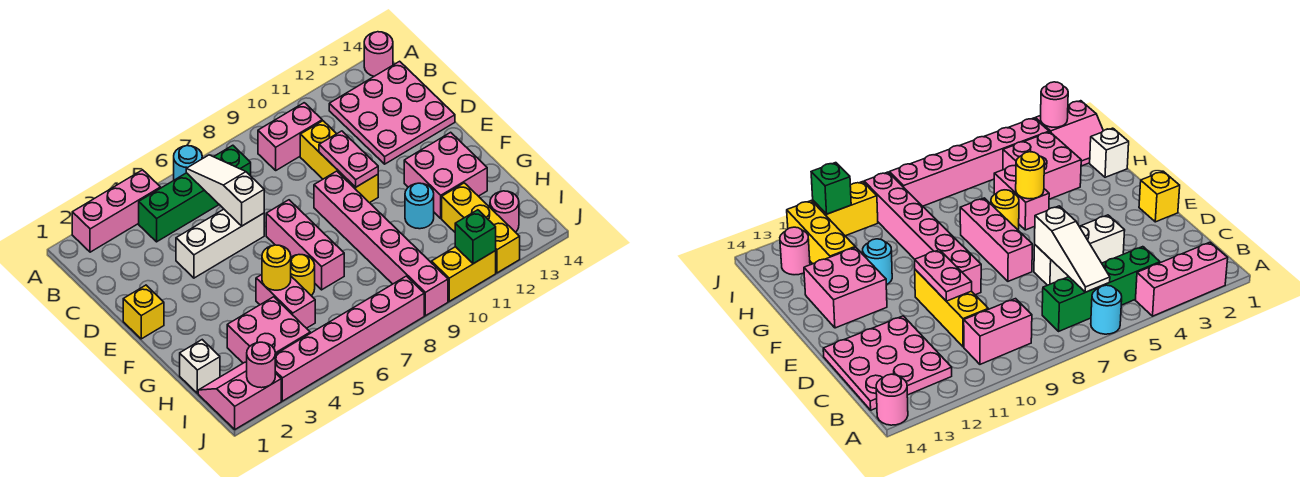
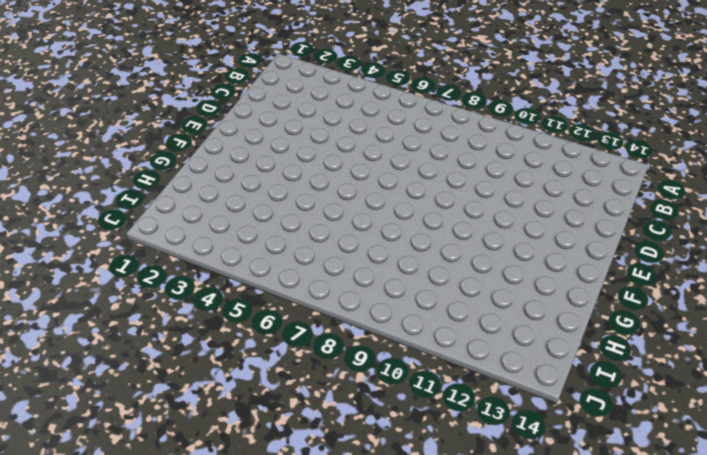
none -> pink 1x3 brick [72,170,161,252]
none -> cyan 1x1 round brick [174,146,202,180]
none -> pink 1x1 round brick [364,32,393,76]

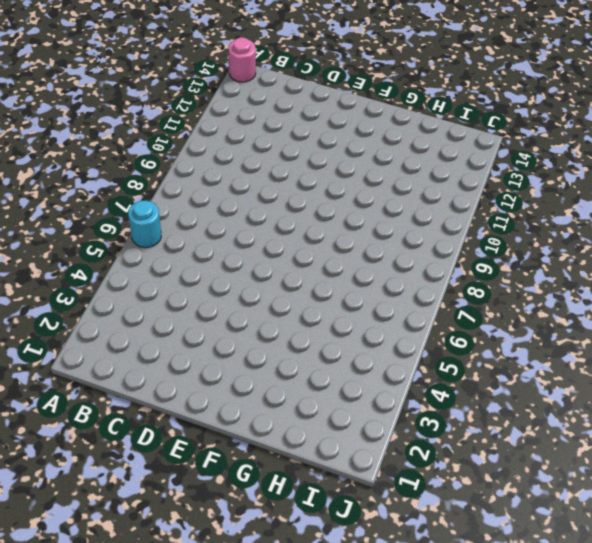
none -> pink 1x3 brick [72,170,161,252]
none -> green 1x4 brick [139,145,251,242]
none -> pink 1x2 brick [258,103,322,170]

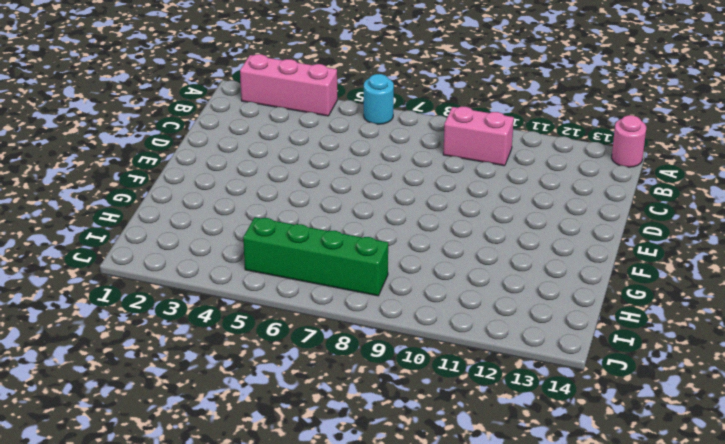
green 1x4 brick [243,217,388,296] -> green 1x4 brick moved to [139,145,251,242]
none -> pink 3x3 plate [329,61,455,164]
none -> yellow 1x3 brick [300,121,378,203]
none -> white 1x3 brick [176,209,264,278]

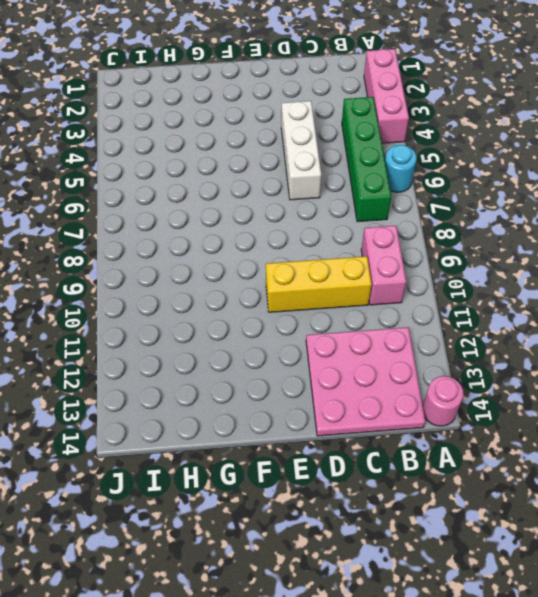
none -> yellow 1x1 brick [123,285,164,339]
none -> pink 1x3 brick [266,200,344,290]
none -> pink 1x6 brick [314,171,448,316]

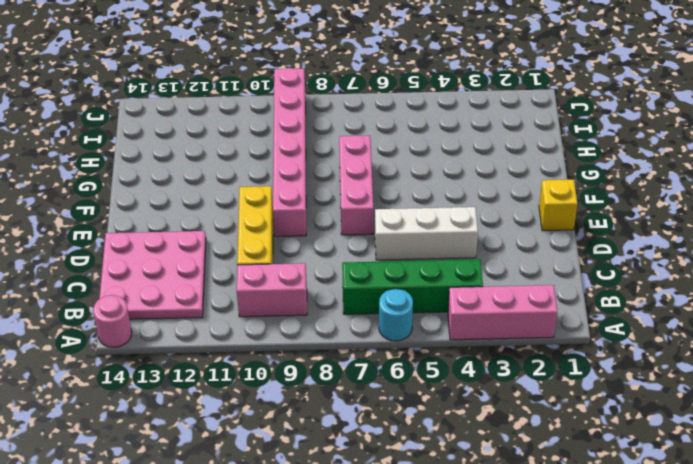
none -> pink 2x2 brick [404,132,487,218]
none -> pink 1x2 brick [256,275,315,328]
none -> yellow 1x1 round brick [291,255,315,296]

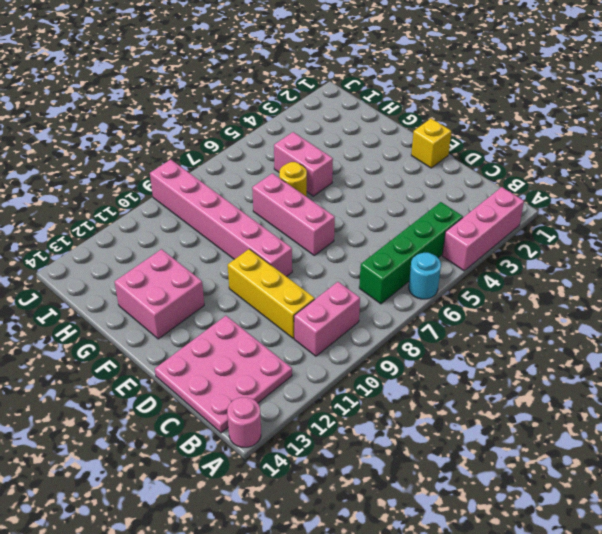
none -> white 1x3 brick [176,209,264,278]
none -> cyan 1x1 round brick [405,183,434,229]
none -> white 1x1 brick [180,340,220,393]

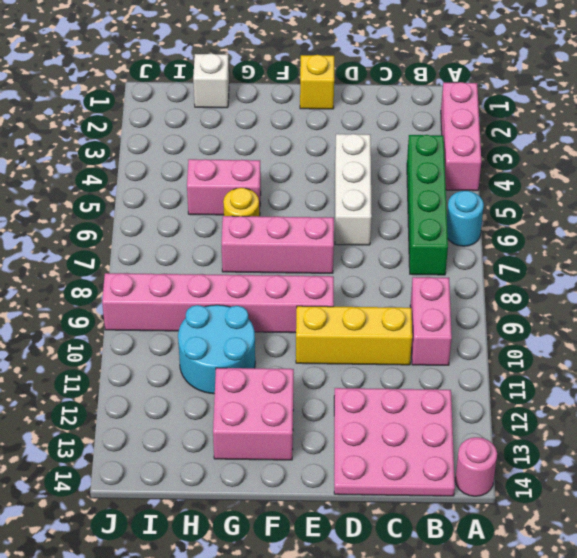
cyan 2x2 round brick [178,305,255,394] -> cyan 1x1 round brick [405,183,434,229]
none -> pink 2x2 brick [227,297,310,363]
none -> yellow 1x3 brick [442,183,520,273]
none -> pink 2x2 slope [198,362,281,429]

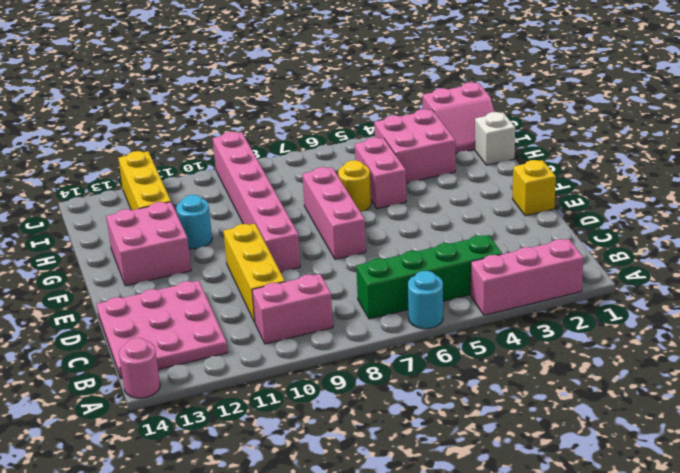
none -> white 1x3 brick [176,209,264,278]
none -> pink 1x1 round brick [490,191,519,232]
none -> pink 1x6 brick [275,276,424,401]

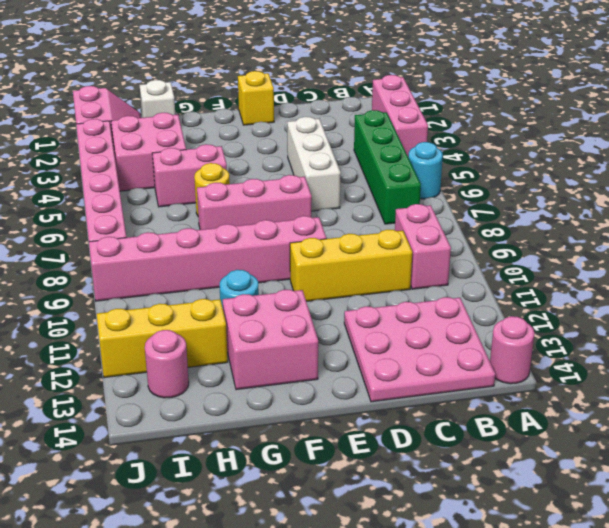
none -> yellow 1x2 brick [431,247,496,301]
none -> white 1x3 slope [186,155,264,226]
none -> pink 1x2 plate [319,131,378,187]

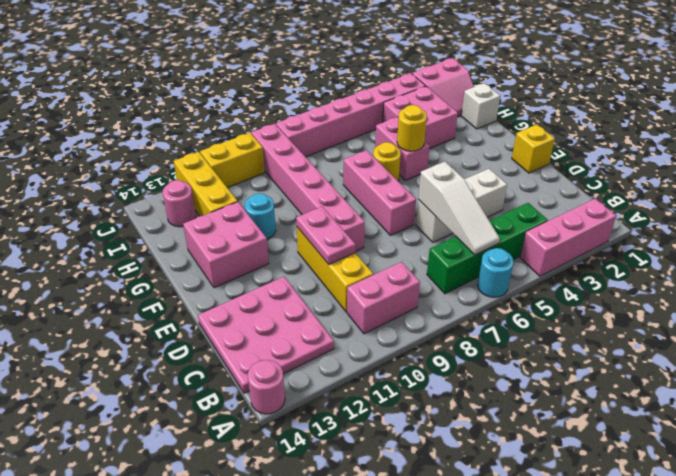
none -> pink 1x1 round brick [247,342,275,388]
none -> green 1x1 brick [455,210,496,264]

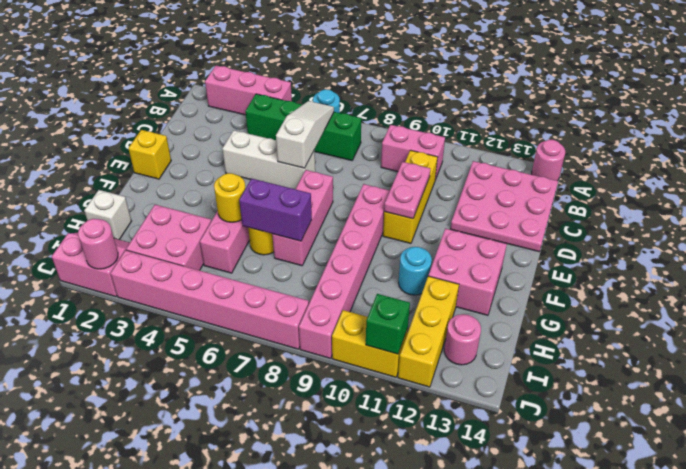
purple 1x2 brick [239,179,312,241] -> none

